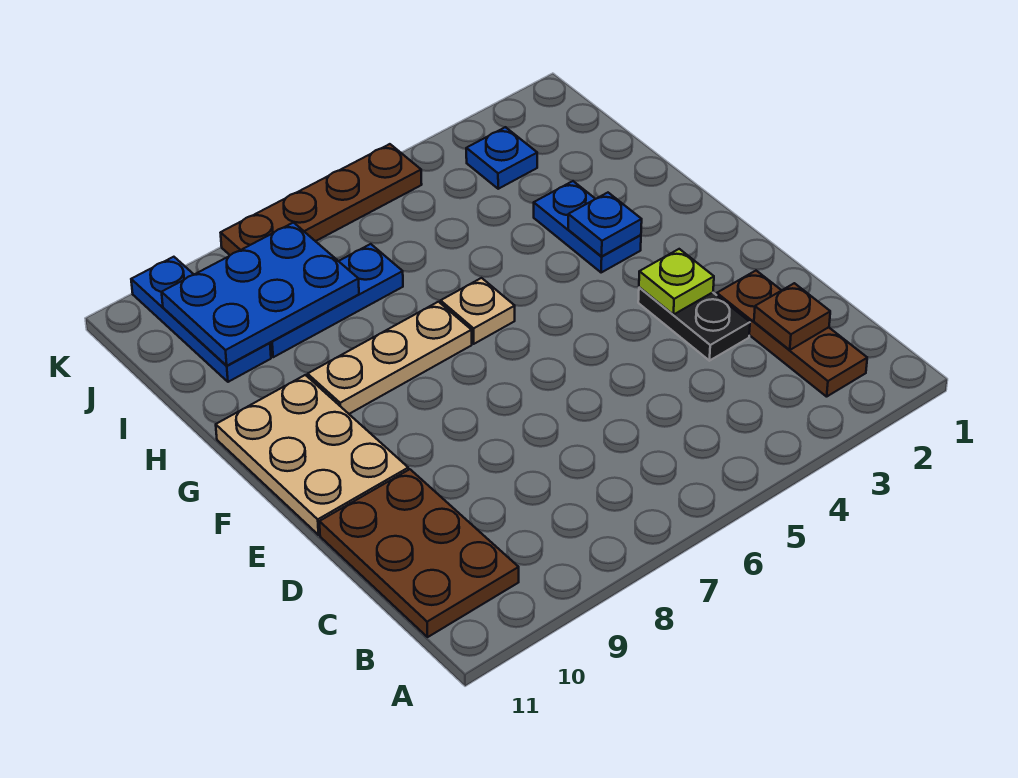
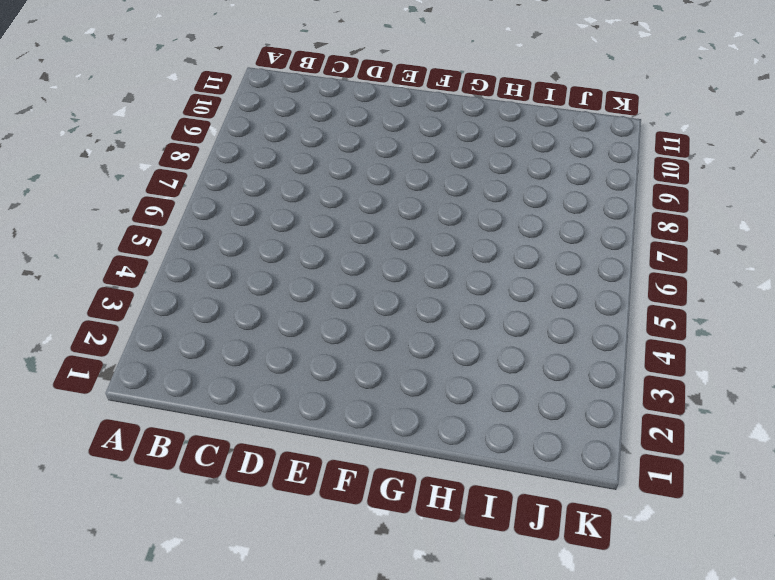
none -> brown 1x3 plate [717,271,867,397]
none -> brown 2x3 plate [319,469,519,637]
none -> black 1x2 plate [638,287,750,361]

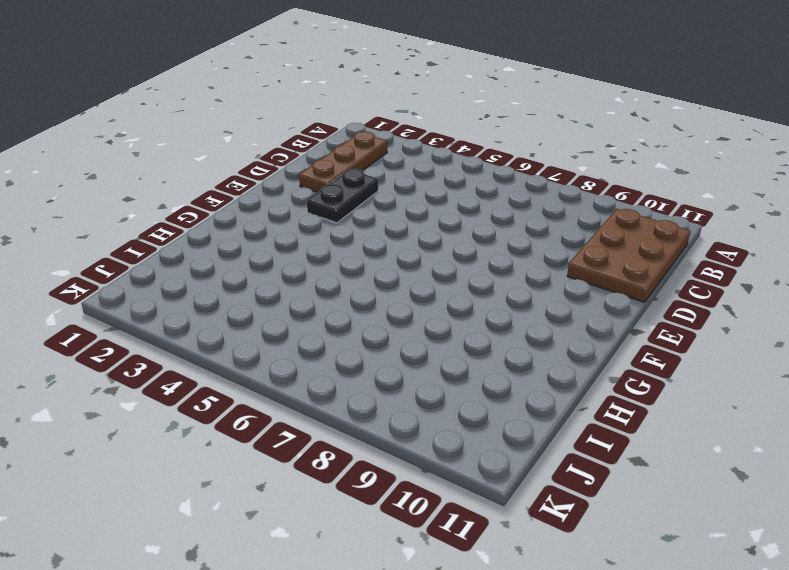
none -> tan 2x3 plate [216,375,408,535]
none -> blue 1x2 plate [534,181,641,272]
none -> tan 1x1 plate [441,278,515,344]

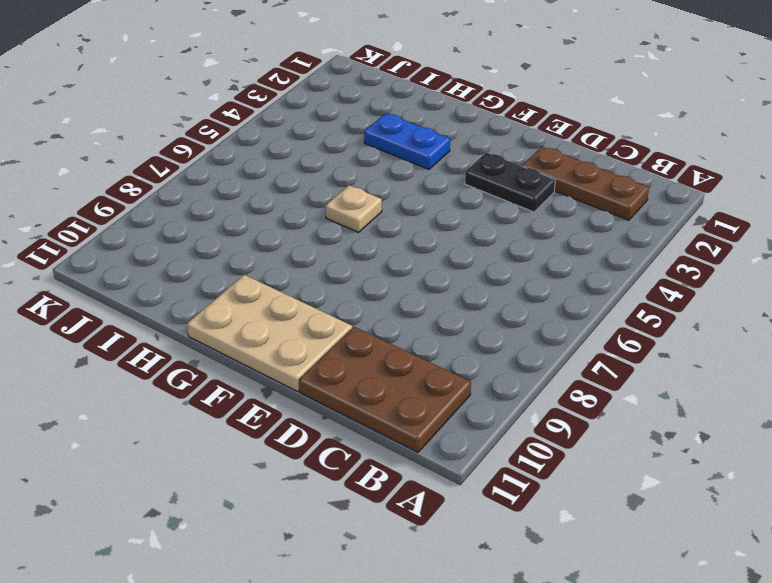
none -> tan 1x3 plate [308,302,472,414]
none -> blue 1x3 plate [270,244,403,357]
none -> blue 1x3 plate [131,257,271,382]

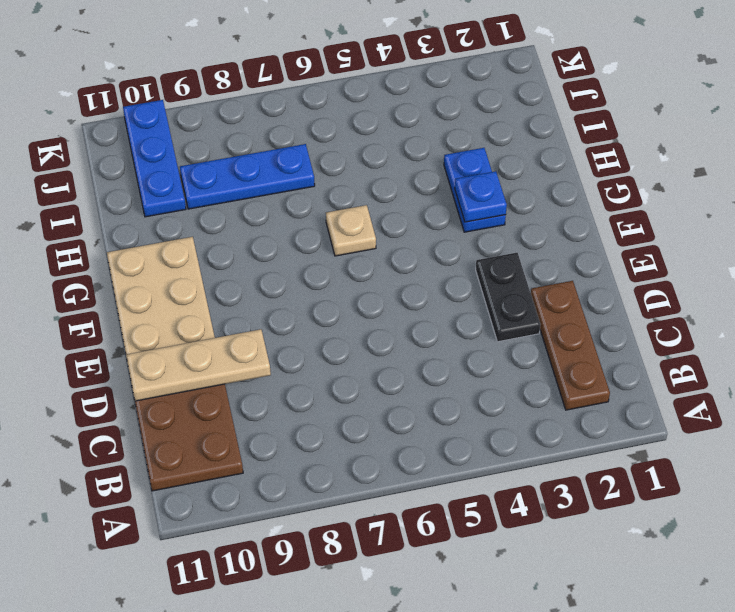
tan 1x3 plate [126,329,271,401] -> tan 1x3 plate moved to [308,302,472,414]
none -> blue 1x1 plate [466,127,537,189]
none -> brown 1x4 plate [221,144,422,255]
none -> brown 1x1 plate [754,283,830,350]

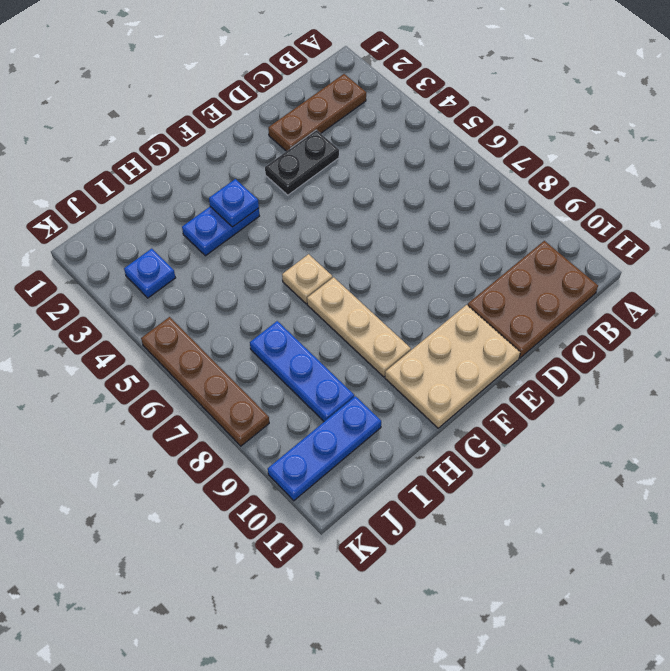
none -> brown 1x1 plate [754,283,830,350]
none -> lime 1x1 plate [639,249,714,315]
none -> blue 2x3 plate [162,223,359,366]

